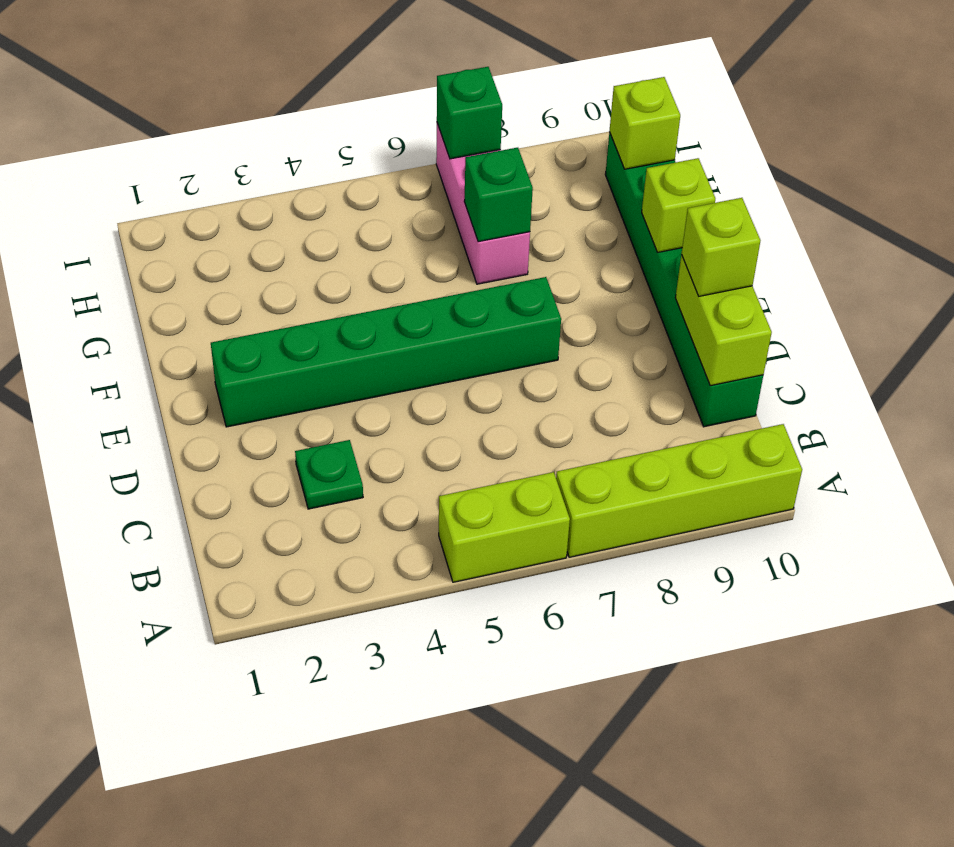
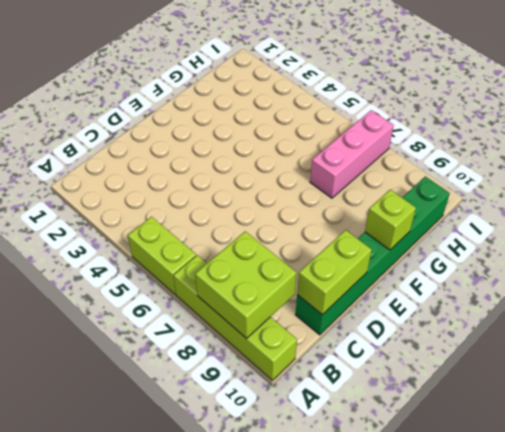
lime 2x2 brick [195,231,296,338] -> none
none -> green 1x1 plate [295,440,363,509]
none -> green 1x6 brick [211,277,561,427]
none -> green 1x1 brick [464,148,533,242]

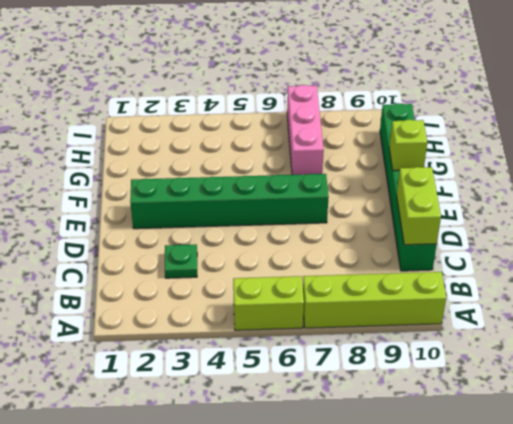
none -> green 1x1 brick [464,148,533,242]
none -> lime 1x1 brick [609,77,680,169]
none -> green 1x1 brick [437,67,502,159]

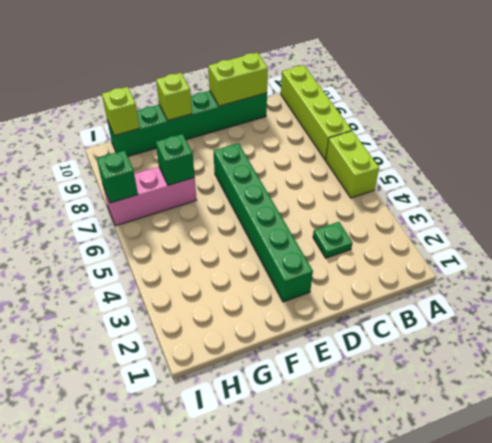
none -> lime 1x1 brick [681,198,760,296]

